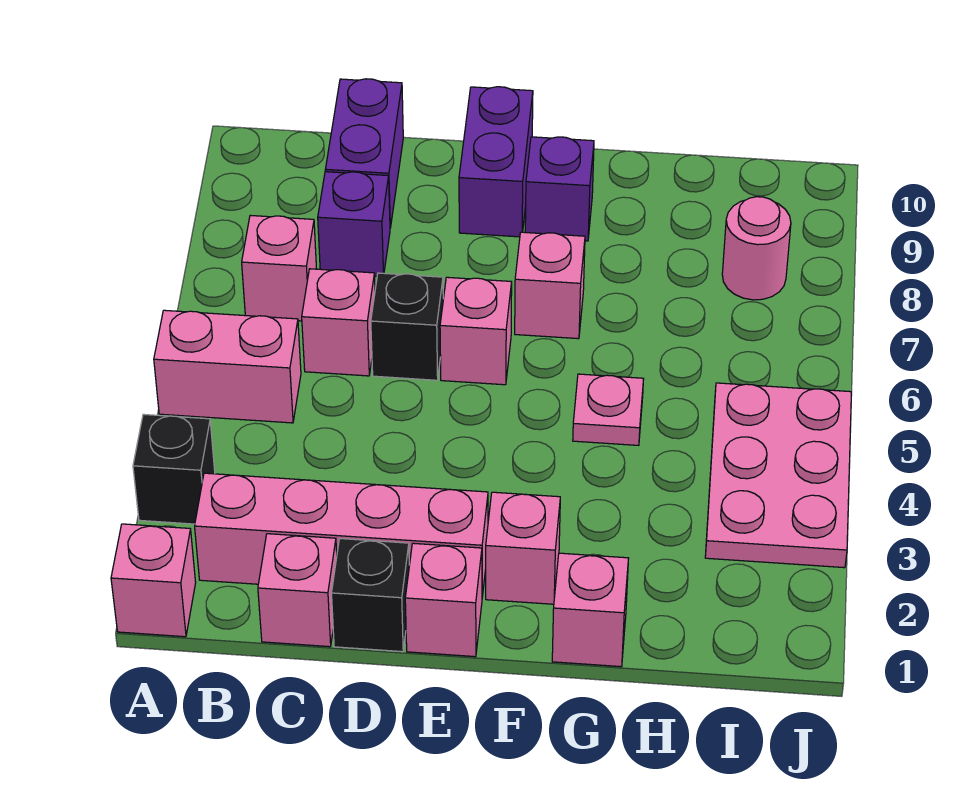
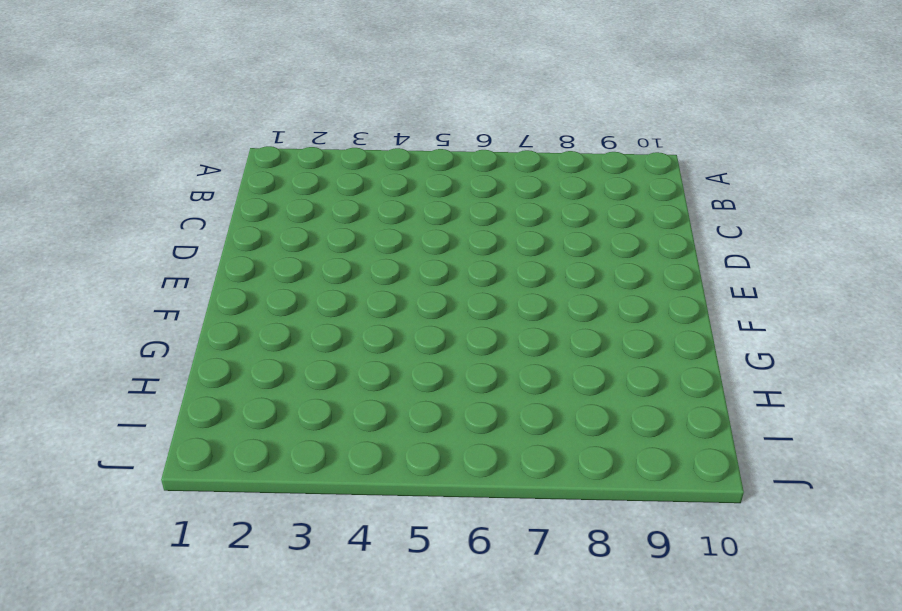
none -> pink 1x1 brick [111,524,196,637]
none -> black 1x1 brick [133,414,215,524]
none -> pink 1x2 brick [154,310,301,423]

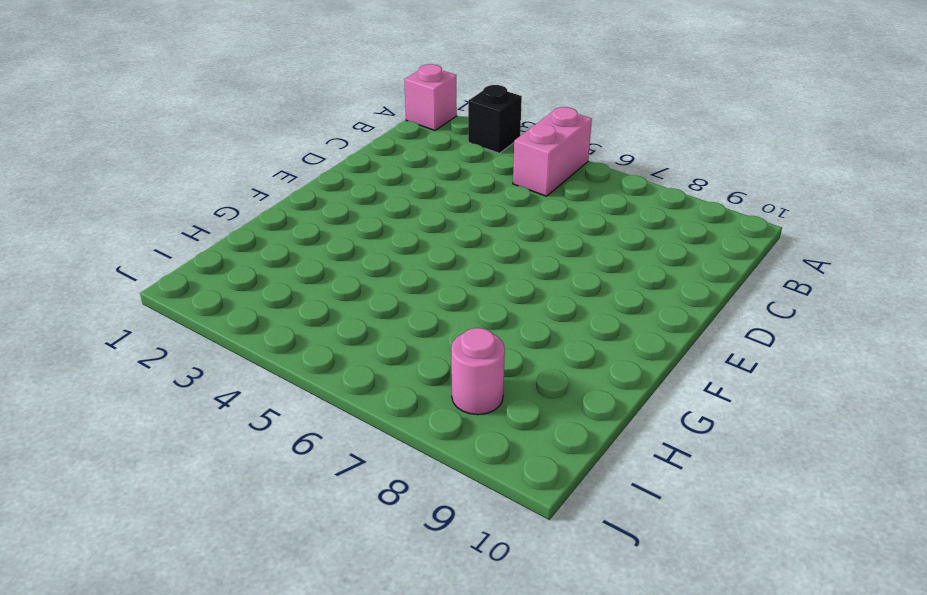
none -> pink 1x4 brick [195,473,488,597]
none -> pink 1x1 brick [242,215,316,321]
none -> pink 1x1 brick [258,534,337,647]

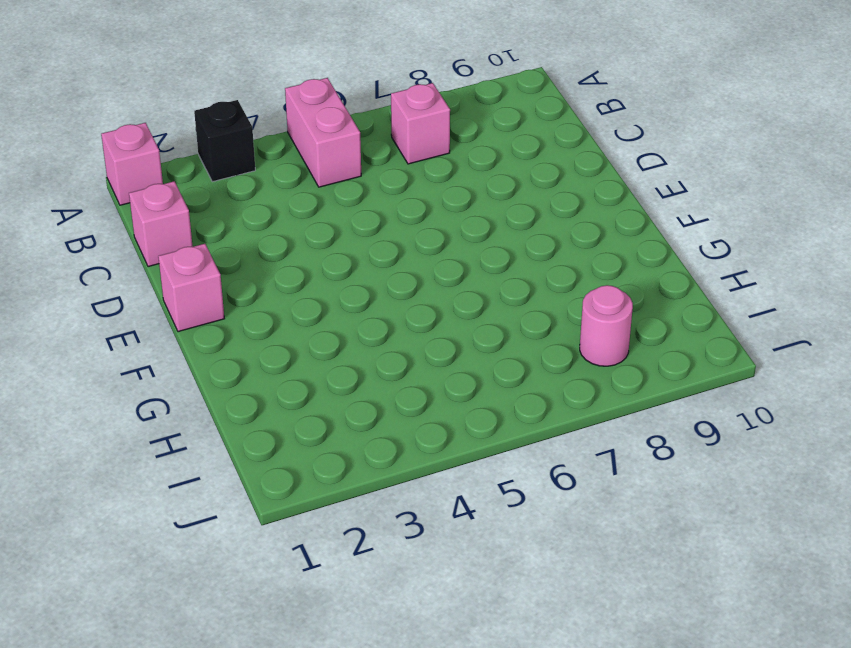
none -> pink 1x4 brick [195,473,488,597]
none -> pink 1x1 brick [302,269,375,376]
none -> purple 1x1 brick [318,172,390,276]

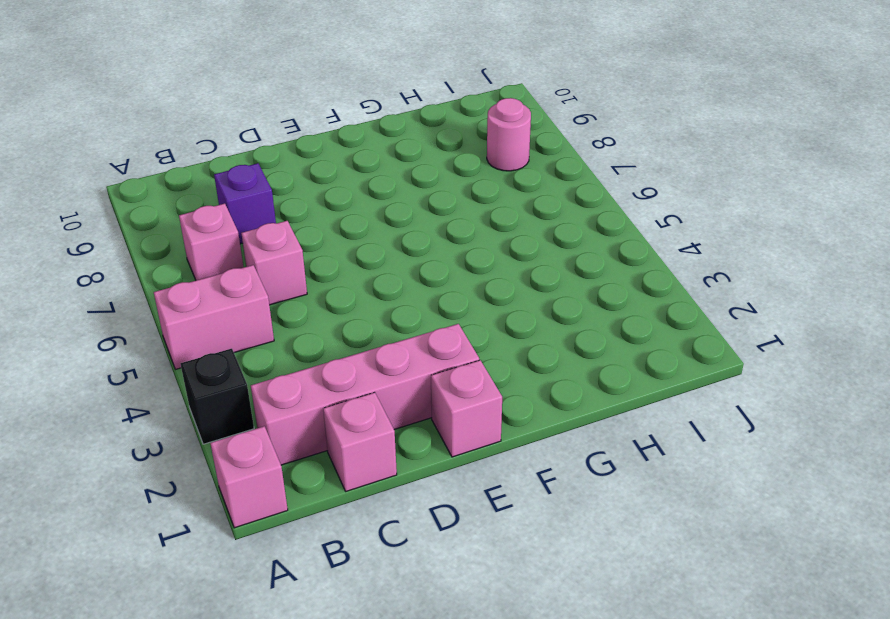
none -> purple 1x2 brick [325,79,403,228]
none -> black 1x1 brick [332,539,409,652]
none -> black 1x1 brick [371,273,443,380]

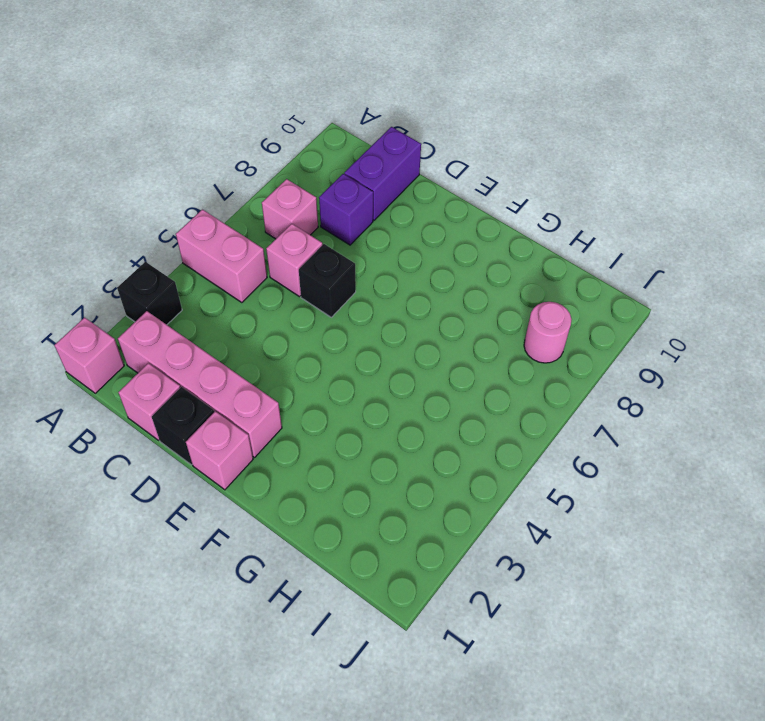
none -> pink 1x1 brick [440,277,512,385]
none -> purple 1x2 brick [459,87,533,237]
none -> pink 1x1 brick [486,492,560,604]

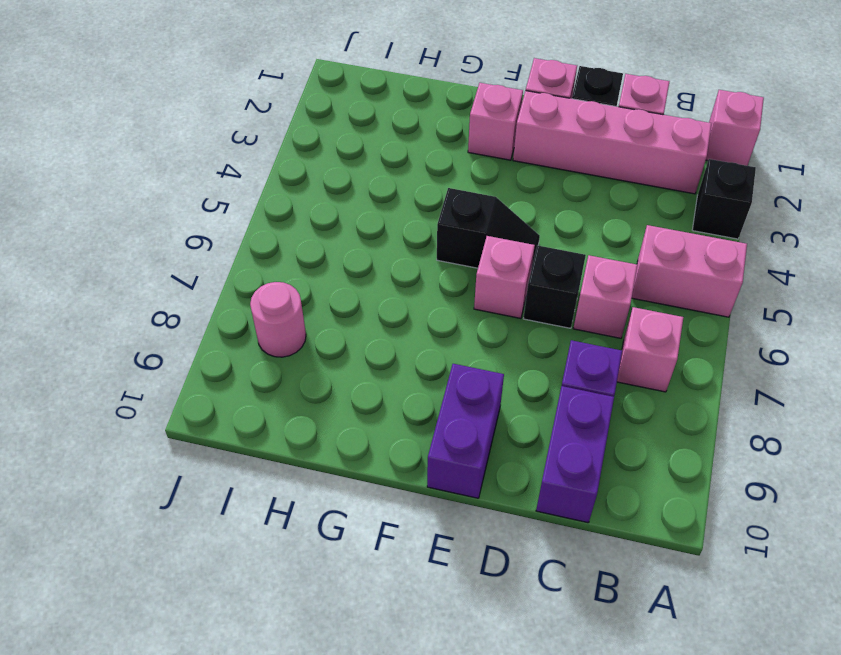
black 1x2 slope [437,188,540,268] -> none
none -> pink 1x1 brick [515,232,585,339]
none -> purple 1x1 brick [525,137,594,241]
none -> pink 1x1 brick [552,553,629,667]

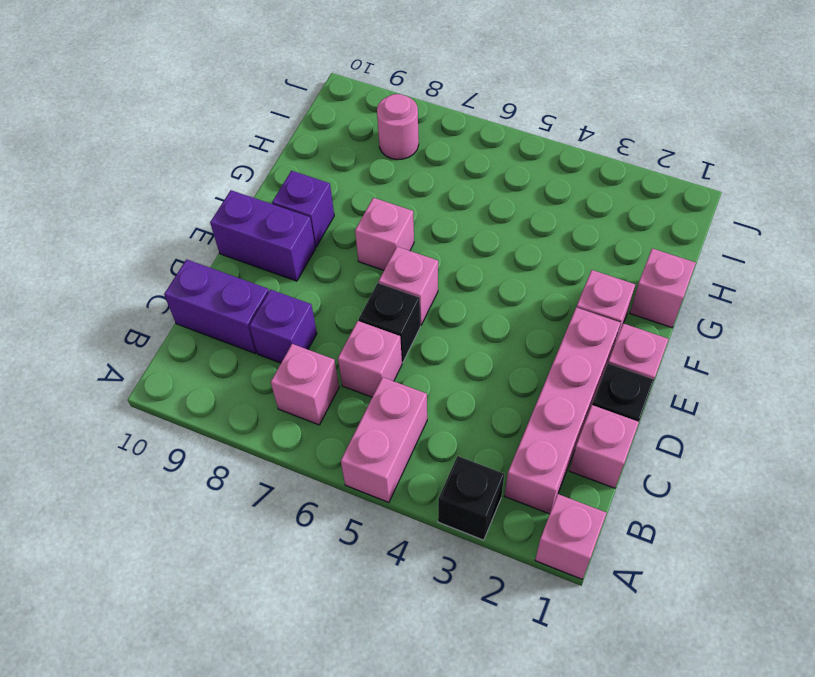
none -> pink 1x1 plate [573,374,644,445]
none -> pink 2x3 plate [705,383,851,568]

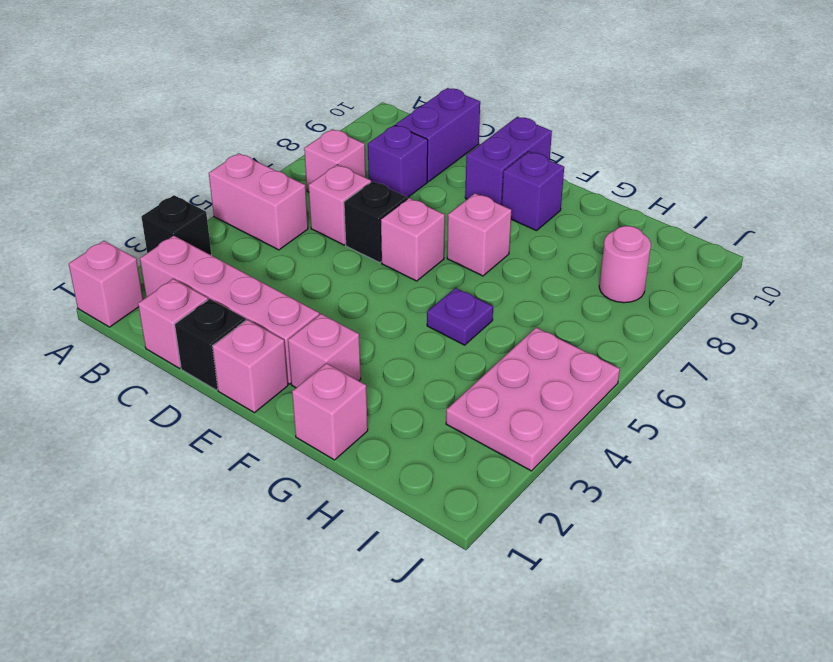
purple 1x1 plate [427,288,493,345] -> pink 1x1 plate [573,374,644,445]

